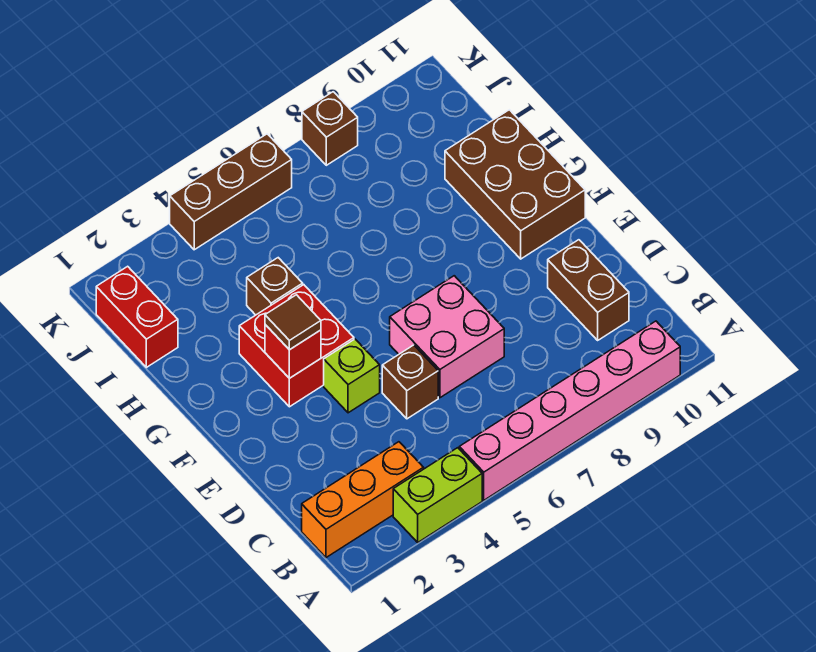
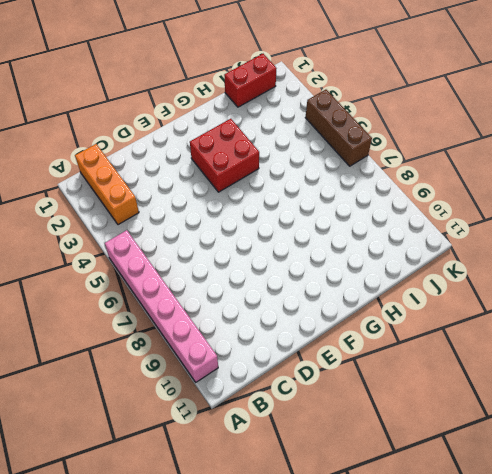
none -> lime 1x2 brick [393,448,482,542]
none -> brown 1x2 brick [548,240,629,340]
none -> brown 1x1 brick [382,345,438,419]

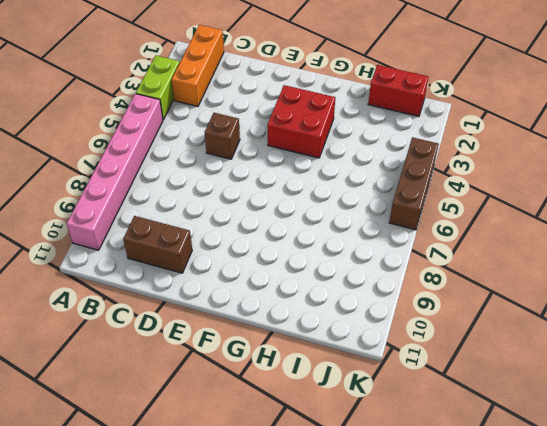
none -> pink 2x2 brick [390,276,504,398]
none -> lime 1x1 brick [324,339,380,413]
none -> brown 2x3 brick [445,110,585,259]

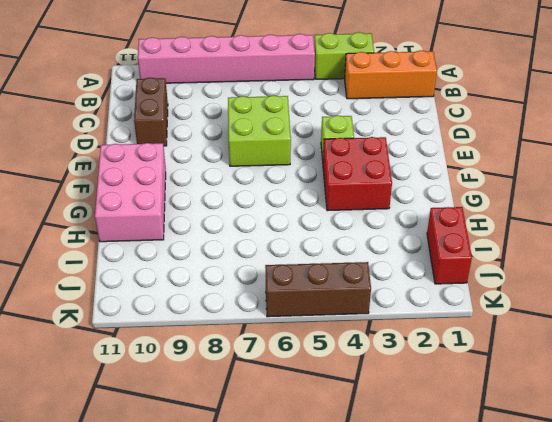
lime 2x2 brick [228,95,291,166] -> pink 2x2 brick [390,276,504,398]
pink 2x3 brick [95,143,166,242] -> brown 2x3 brick [445,110,585,259]
none -> brown 1x1 brick [382,345,438,419]
none -> brown 1x1 brick [247,258,303,315]
none -> brown 1x1 brick [302,92,358,165]

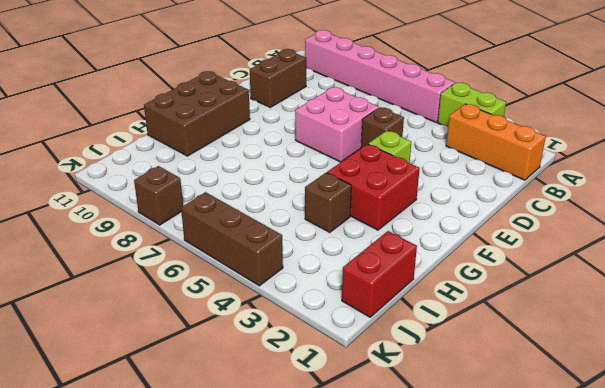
none -> red 1x1 brick [265,325,321,378]
none -> brown 1x1 tile [265,295,321,350]

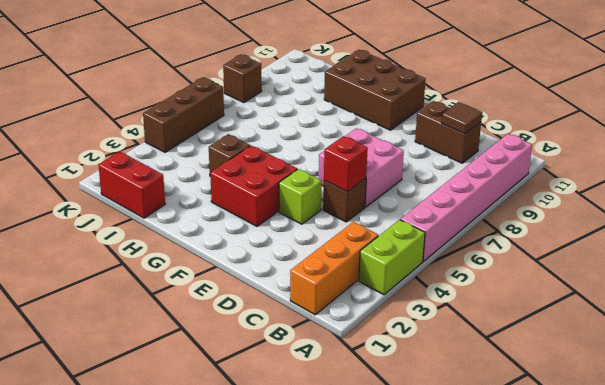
brown 1x1 tile [442,102,482,134] -> brown 1x1 tile moved to [265,295,321,350]
red 1x1 brick [324,136,368,192] -> red 1x1 brick moved to [265,325,321,378]

